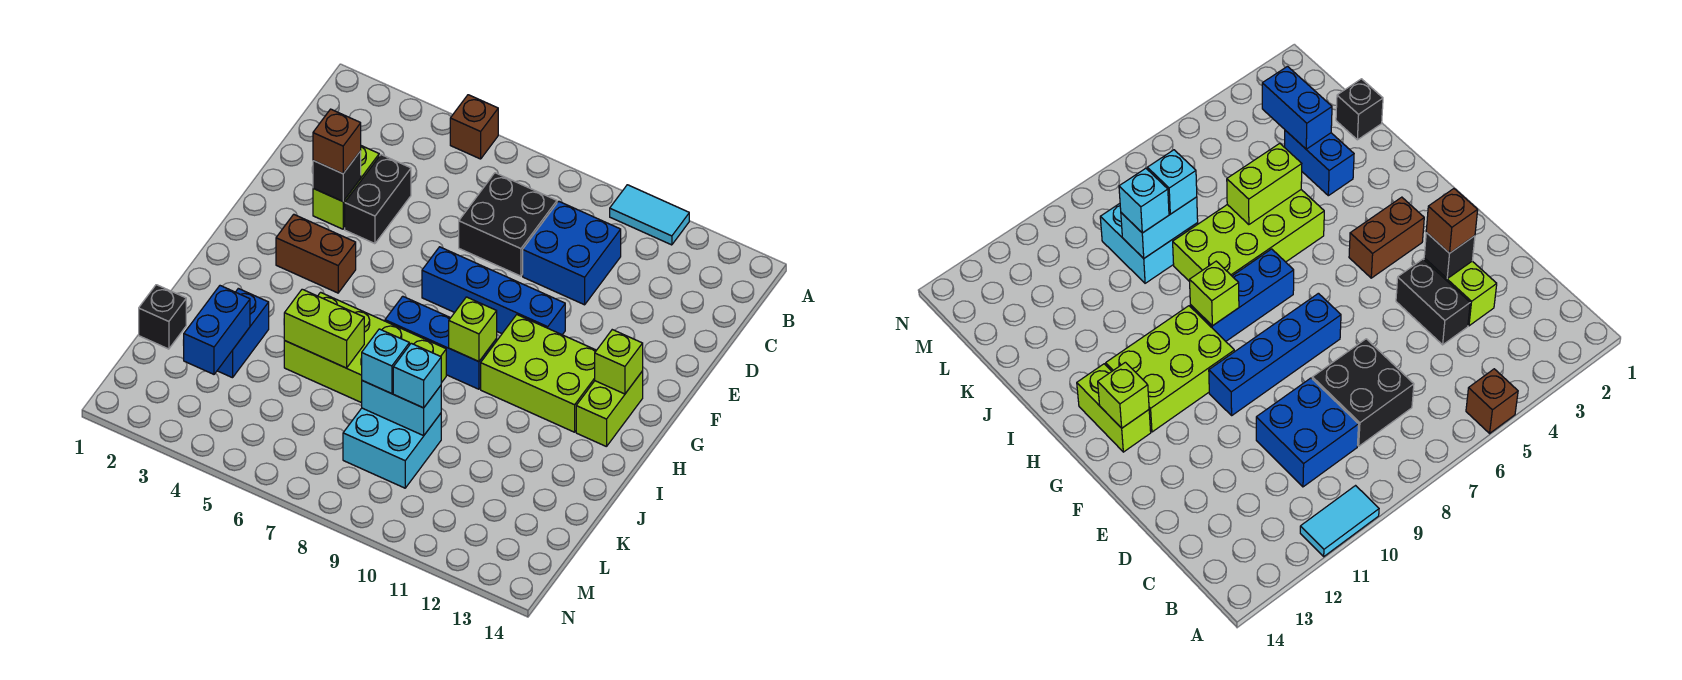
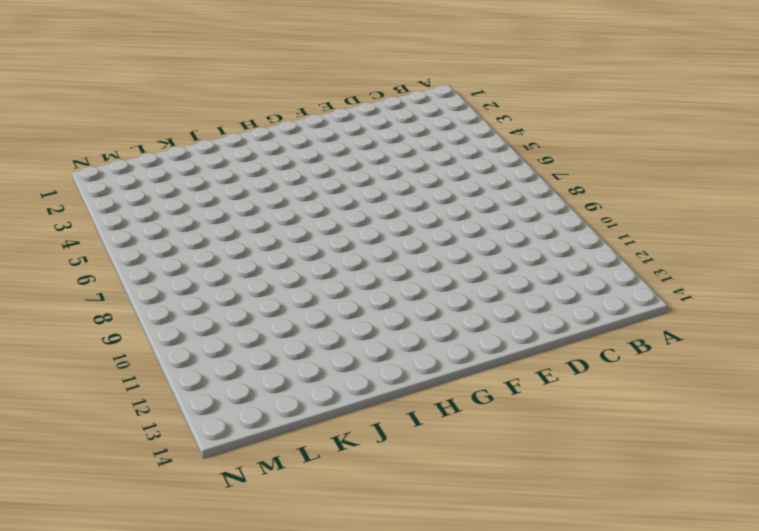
none -> brown 1x1 brick [450,95,498,159]
none -> cyan 1x2 tile [610,185,689,245]
none -> black 2x2 brick [459,173,557,276]

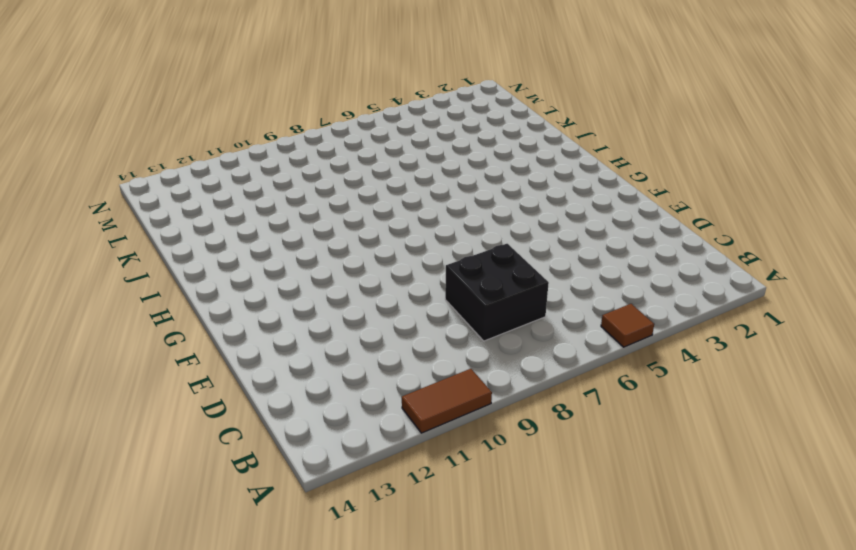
brown 1x1 tile [601,304,654,347] -> brown 1x1 brick [450,95,498,159]
brown 1x2 tile [402,369,492,433] -> cyan 1x2 tile [610,185,689,245]
none -> blue 2x2 brick [523,201,621,305]
none -> lime 1x2 brick [313,146,379,229]
none -> black 1x2 brick [345,155,411,244]

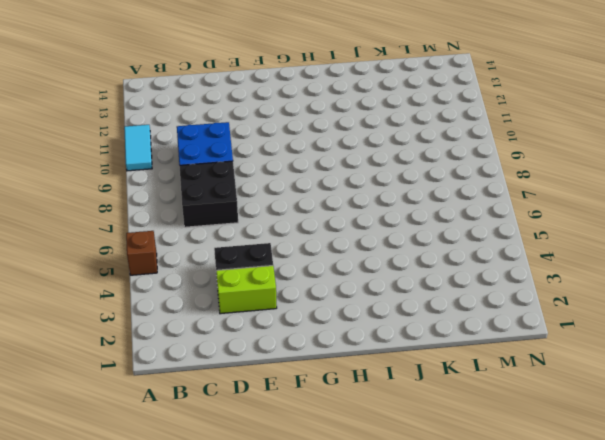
none -> blue 1x4 brick [422,247,565,335]
none -> brown 1x2 brick [276,214,356,293]
none -> lime 2x3 brick [481,315,596,432]

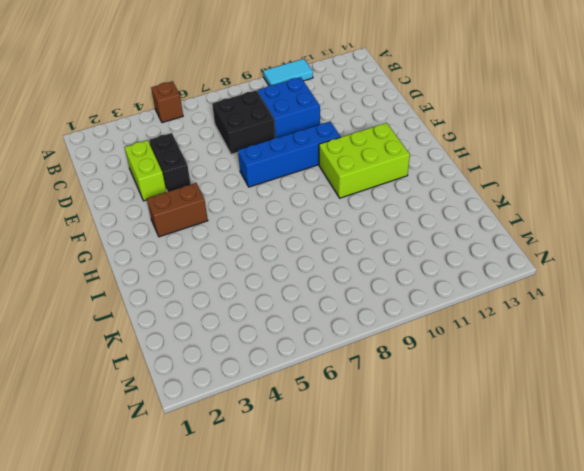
none -> lime 1x2 brick [576,371,643,447]
none -> blue 1x3 brick [385,296,497,389]
none -> lime 2x4 brick [284,292,446,403]

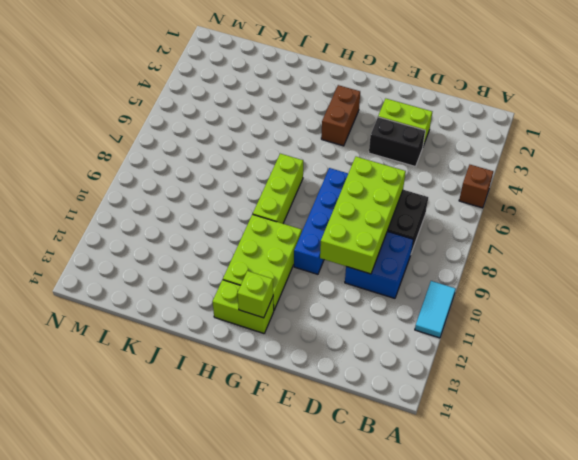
lime 2x4 brick [320,157,406,274] -> lime 2x4 brick moved to [284,292,446,403]
lime 1x3 brick [253,154,303,224] -> blue 1x3 brick [385,296,497,389]
none -> blue 1x2 brick [217,288,269,378]
none -> black 1x1 brick [139,285,186,349]
none -> cyan 2x2 brick [343,408,441,488]

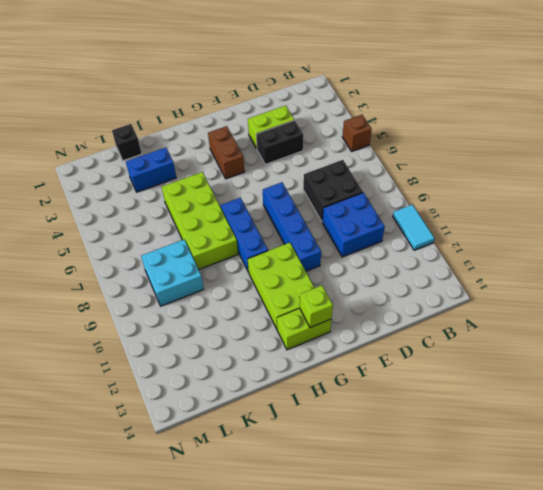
none -> black 1x1 brick [313,151,361,201]
none -> lime 1x1 brick [449,297,497,362]
none -> lime 1x2 brick [284,289,364,368]

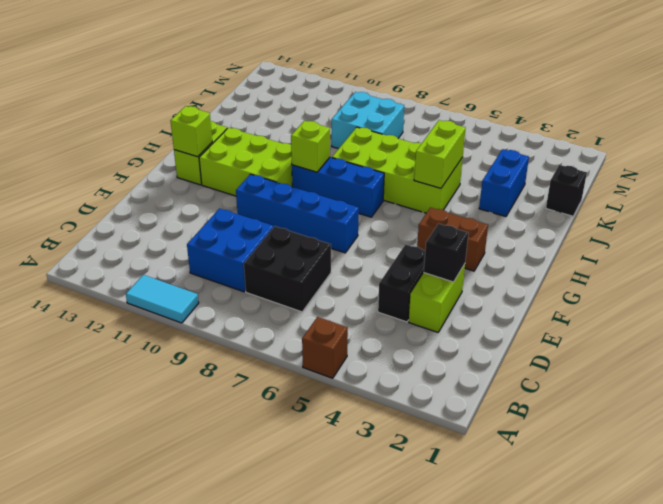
lime 1x2 brick [414,120,466,188] -> lime 1x2 brick turned to [284,289,364,368]
none -> blue 1x2 brick [184,286,250,374]
none -> cyan 1x2 brick [362,381,441,436]
none -> brown 1x1 brick [313,109,361,174]

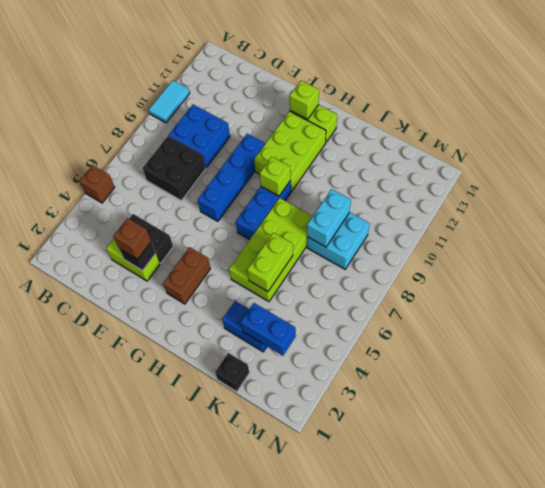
none -> cyan 1x1 brick [362,329,409,394]
none -> cyan 1x1 brick [393,343,441,408]

